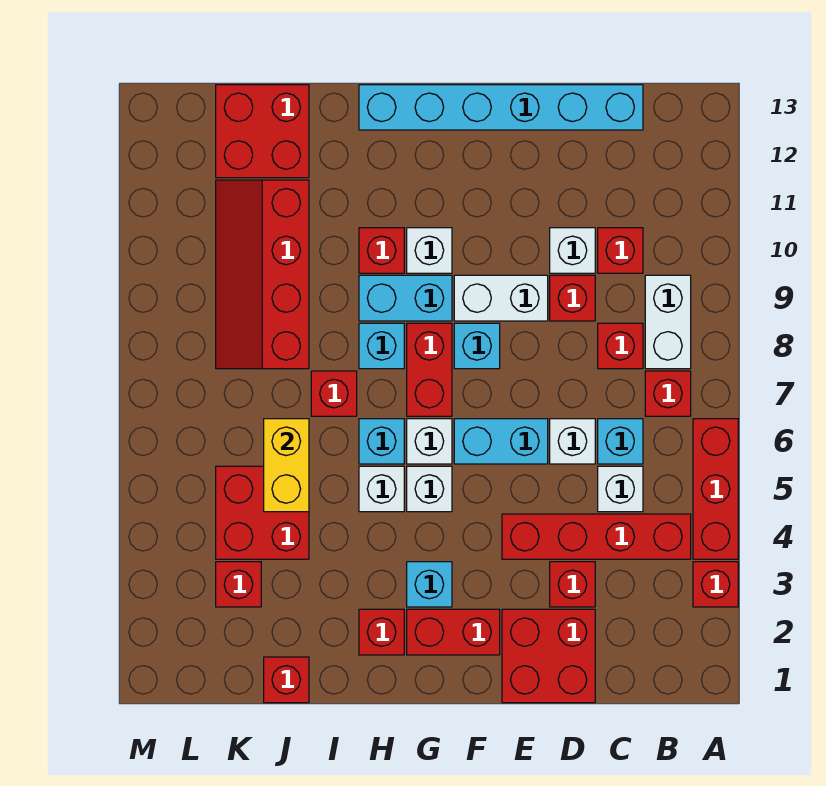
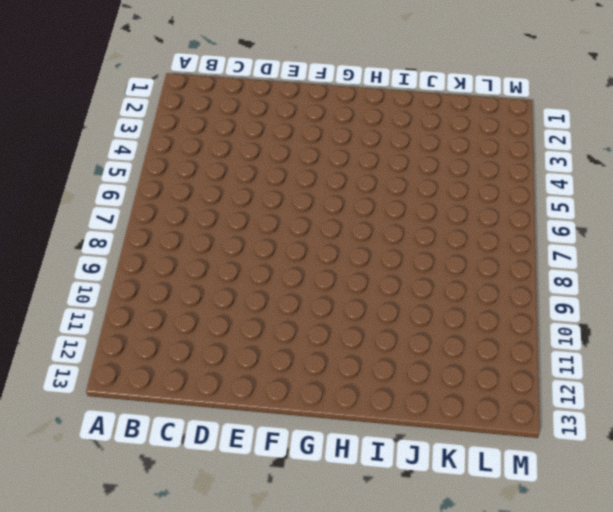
none -> red 1x1 brick [693,562,738,607]
none -> red 1x3 brick [693,419,738,559]
none -> red 1x4 brick [502,514,691,559]
none -> red 1x1 brick [645,371,691,416]

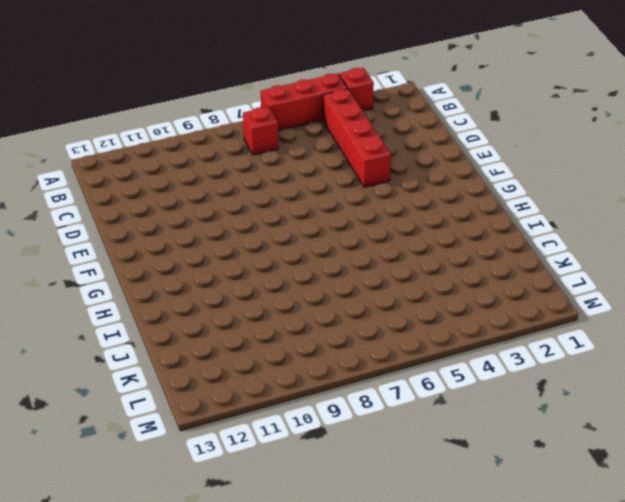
none -> white 1x2 brick [645,275,691,369]
none -> white 1x1 brick [598,466,643,512]
none -> cyan 1x1 brick [598,419,643,464]
none -> red 1x1 brick [598,323,643,369]

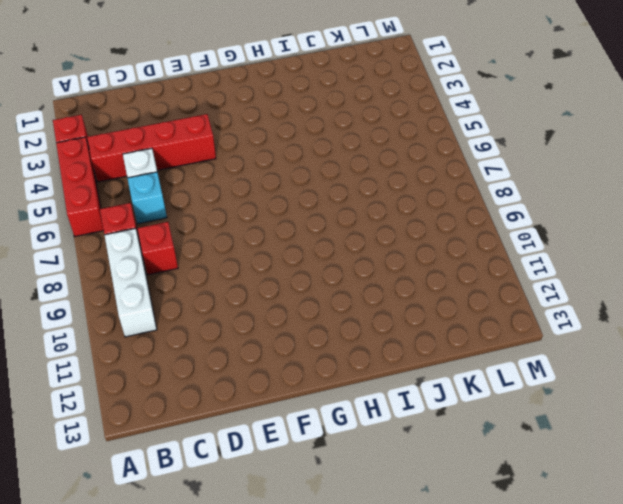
white 1x3 brick [105,228,157,337] -> white 1x2 brick [645,275,691,369]
none -> red 1x1 brick [598,228,643,273]
none -> cyan 1x6 brick [359,85,643,130]
none -> red 2x2 brick [502,609,595,703]
none -> red 1x1 brick [550,562,595,607]

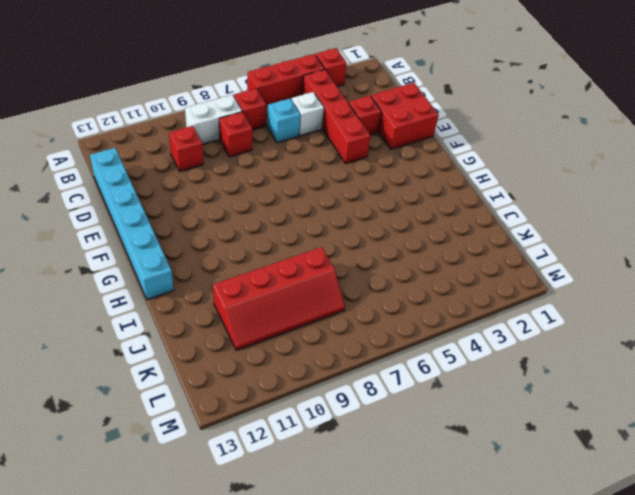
none -> white 1x1 brick [550,419,595,464]
none -> red 1x1 brick [550,275,595,321]
none -> white 1x1 brick [550,228,595,273]
none -> cyan 1x2 brick [454,419,548,464]

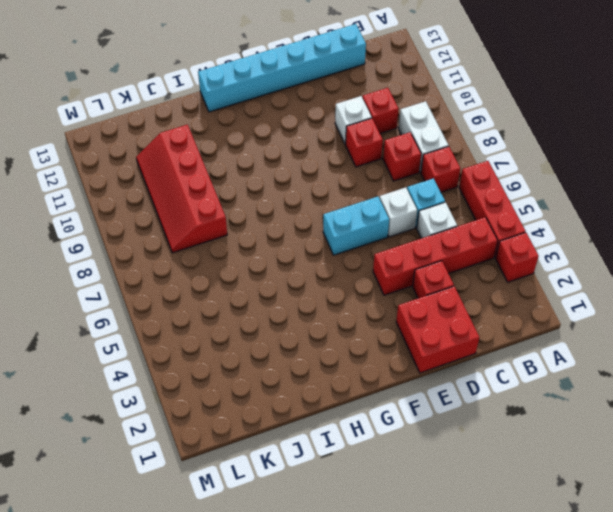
none -> white 1x2 brick [454,275,548,321]
none -> red 1x2 brick [407,609,500,655]
none -> cyan 1x1 brick [454,323,500,369]
none -> cyan 1x1 brick [407,562,452,607]

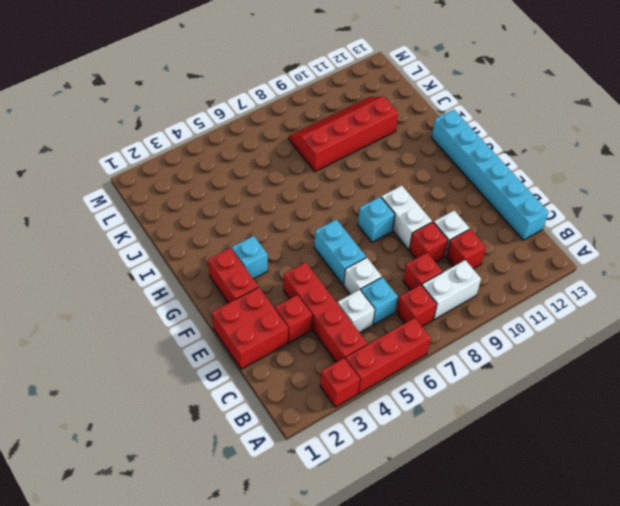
none -> white 1x1 brick [407,466,452,512]
none -> white 1x1 brick [407,419,452,464]
none -> red 1x2 brick [407,323,452,416]
none -> cyan 1x2 brick [359,275,452,321]

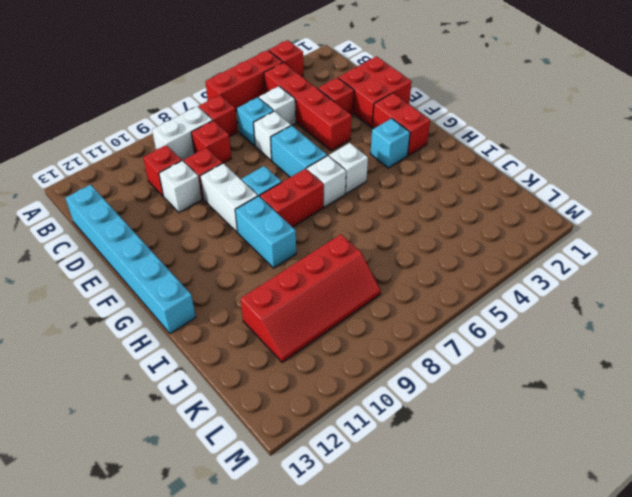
none -> white 1x1 brick [407,228,452,273]
none -> red 1x1 brick [359,609,404,655]
none -> white 1x1 brick [359,466,404,512]
none -> cyan 1x1 brick [359,419,404,464]

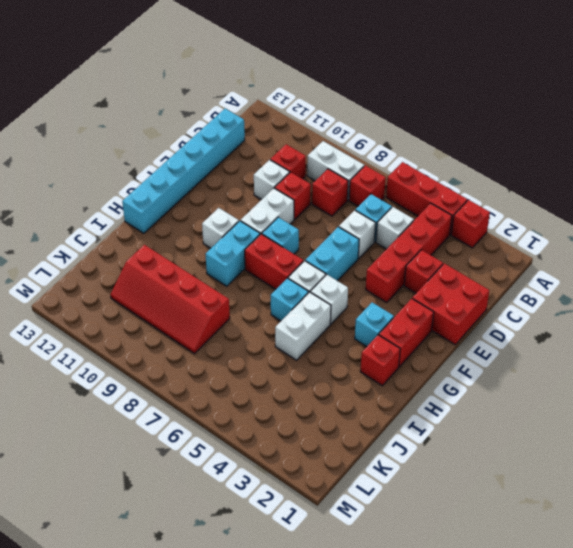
white 1x2 brick [275,292,331,360] -> white 1x1 brick [359,466,404,512]
none -> cyan 1x1 brick [359,323,404,369]
none -> red 1x1 brick [359,228,404,273]
none -> red 1x1 brick [311,371,357,416]
none -> red 1x1 brick [264,657,309,703]

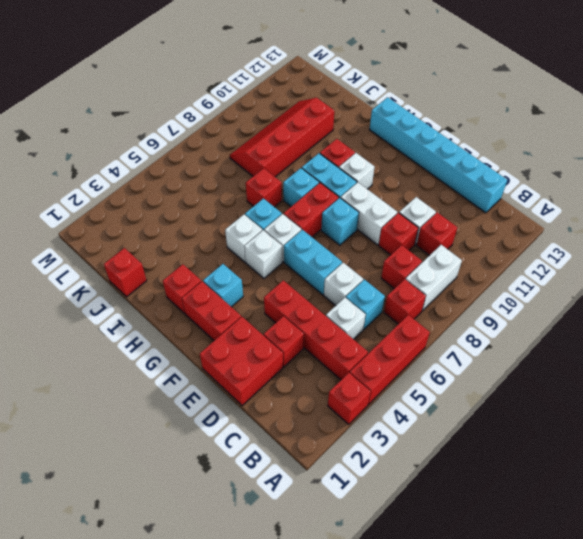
none -> red 2x2 brick [216,466,309,559]
none -> red 2x2 brick [216,85,309,178]
none -> red 1x1 brick [216,562,261,607]
none -> yellow 1x2 brick [264,419,309,512]

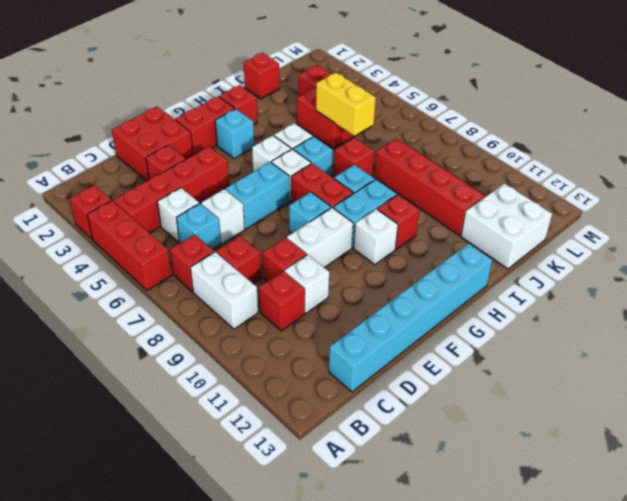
white 2x2 brick [461,183,552,269] -> red 2x2 brick [216,85,309,178]

